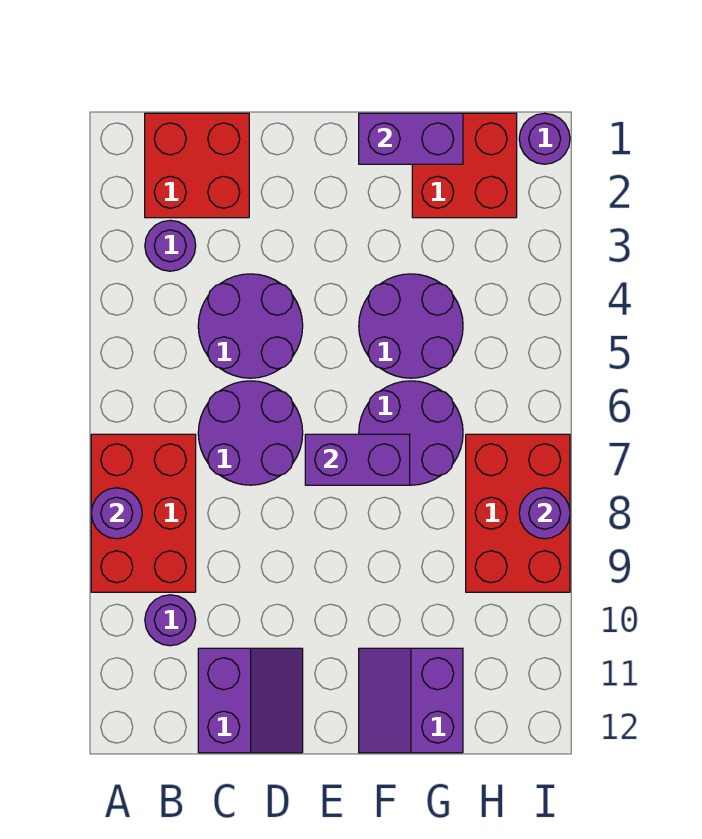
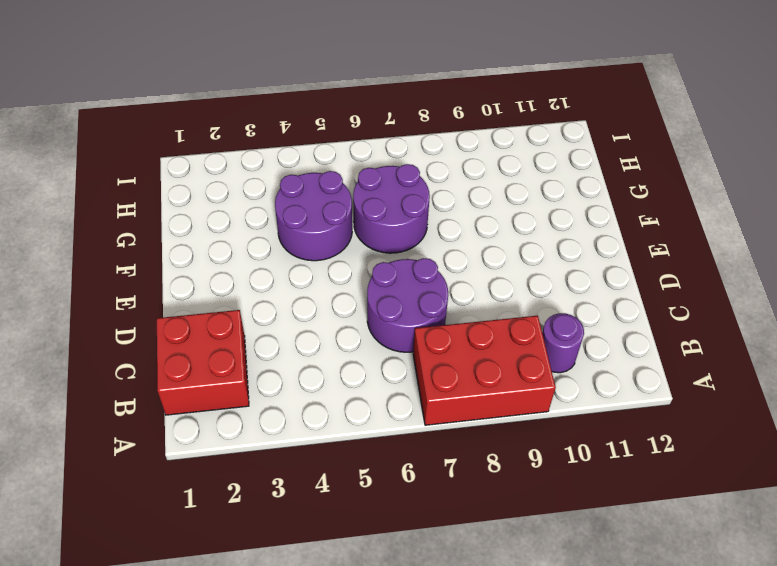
none -> purple 1x1 round brick [145,220,196,271]
none -> purple 2x2 round brick [198,274,303,378]
none -> purple 2x2 slope [198,648,303,753]

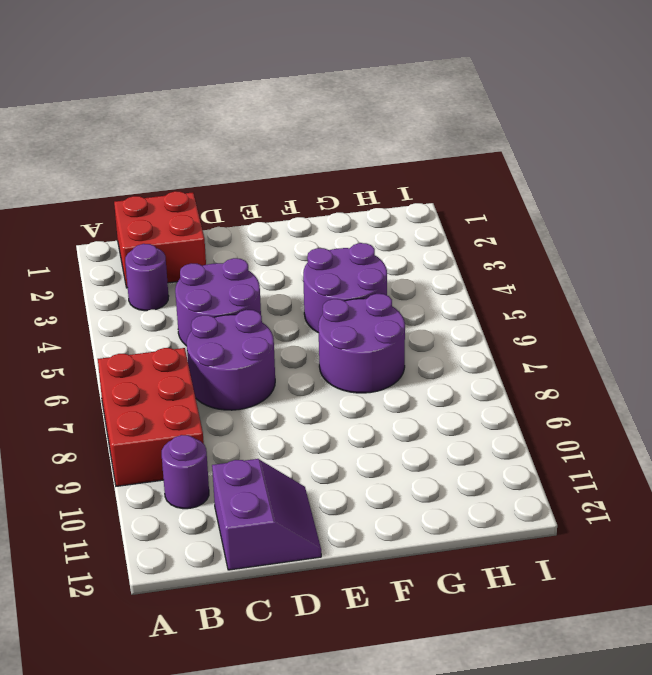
none -> purple 2x2 slope [359,648,463,753]
none -> red 2x2 brick [412,113,517,218]
none -> red 2x3 brick [466,434,570,592]

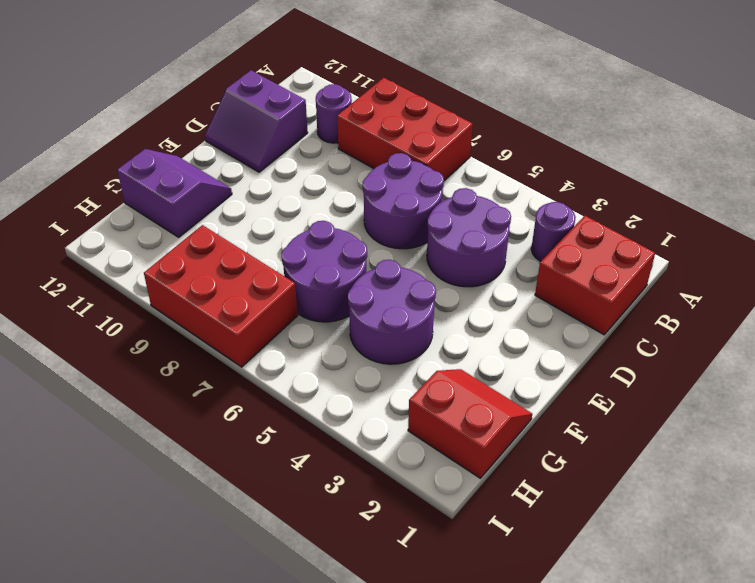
red 2x2 slope [408,369,532,478] -> red 2x2 brick [412,113,517,218]
none -> purple 1x1 round brick [519,113,570,164]
none -> purple 1x1 round brick [91,488,142,539]
none -> purple 1x2 brick [305,434,410,485]

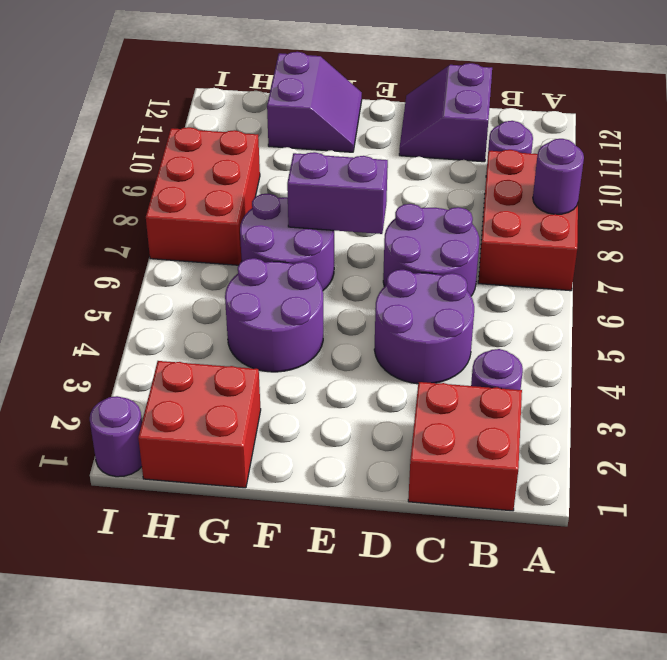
none -> purple 1x2 brick [359,113,463,164]
none -> purple 1x1 round brick [519,488,570,539]

